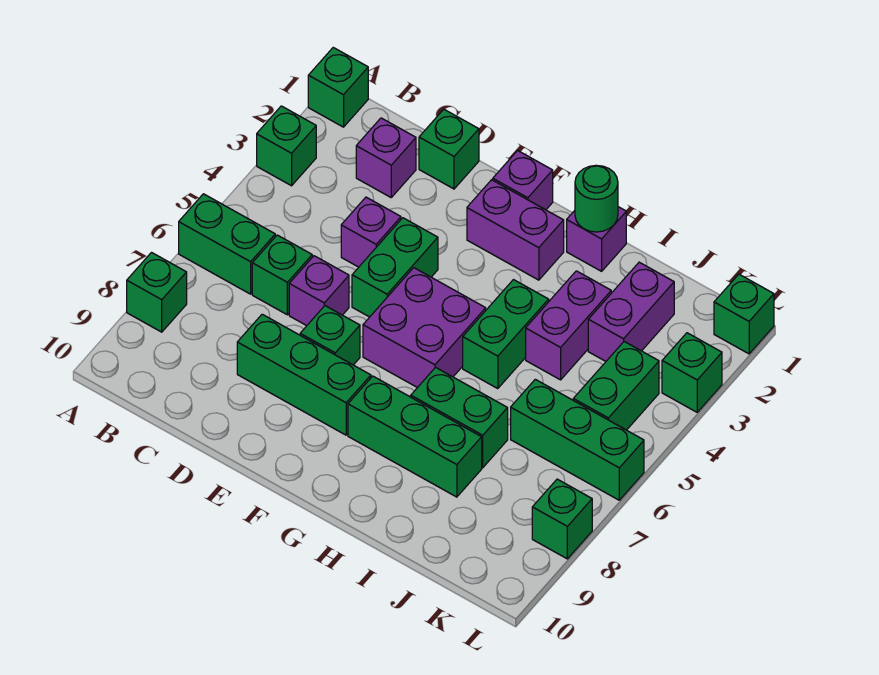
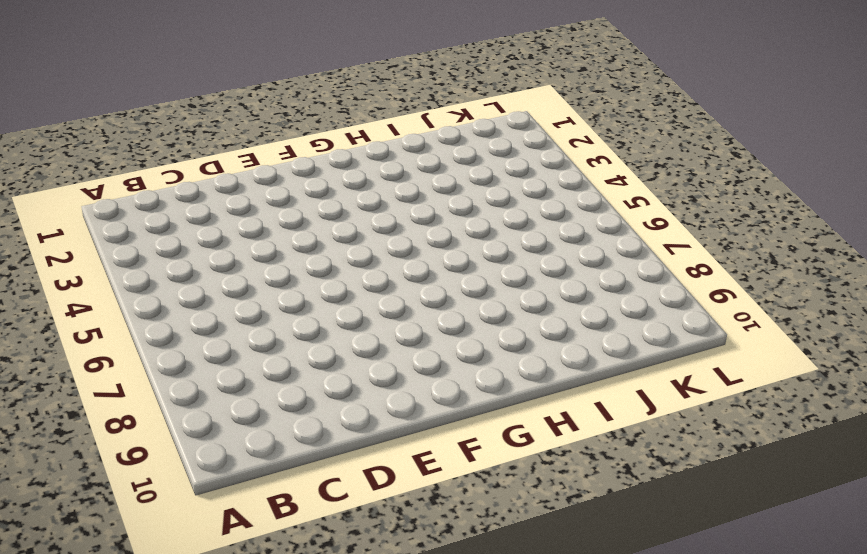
none -> green 1x1 brick [308,48,368,127]
none -> green 1x1 brick [257,106,316,186]
none -> green 1x2 brick [179,194,275,294]

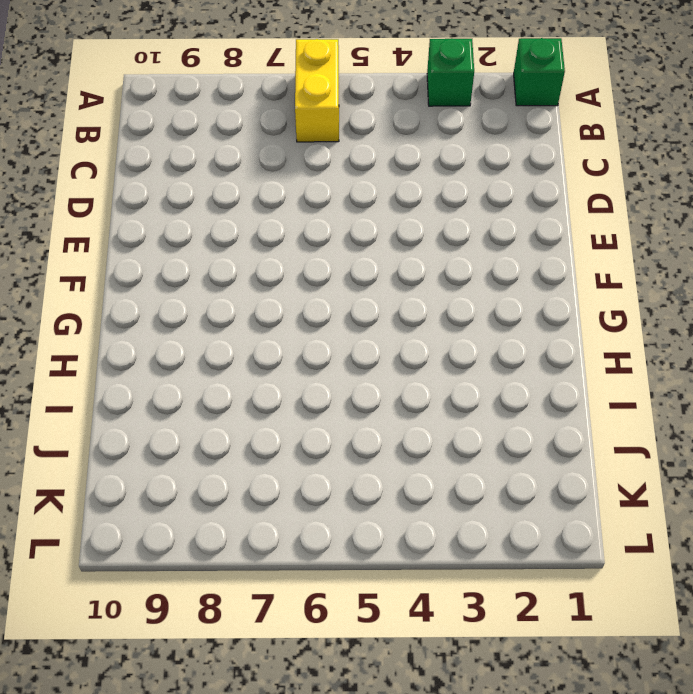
yellow 1x2 brick [295,39,339,142] -> green 1x2 brick [179,194,275,294]
none -> green 1x1 brick [127,253,187,332]
none -> purple 1x1 brick [356,118,416,197]
none -> green 1x1 brick [252,235,312,315]

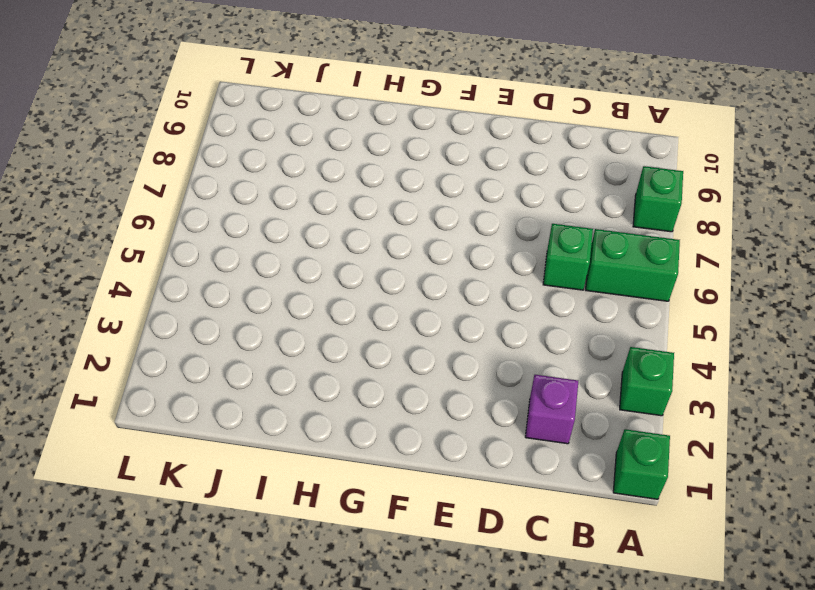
none -> green 1x1 brick [419,109,479,189]
none -> purple 1x1 brick [341,197,401,267]
none -> purple 1x1 brick [289,256,349,326]

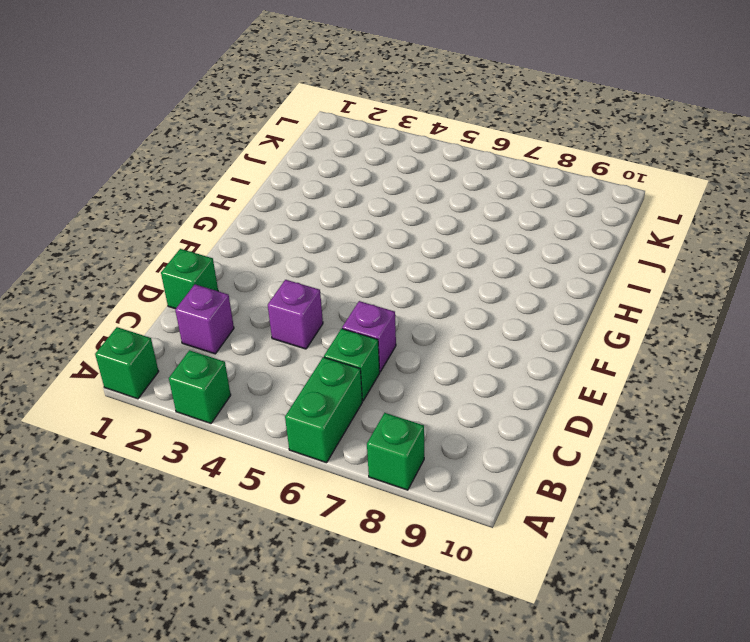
none -> green 1x3 brick [237,314,371,435]
none -> green 1x2 brick [352,218,438,317]
none -> green 1x1 brick [300,306,360,365]

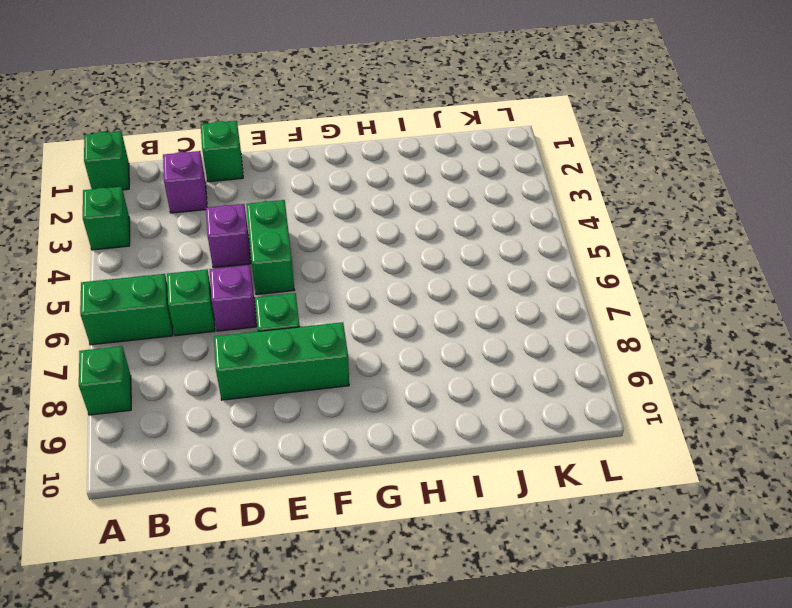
none -> purple 1x1 brick [493,151,553,210]
none -> purple 1x2 brick [467,180,564,280]
none -> purple 2x2 brick [363,268,486,388]

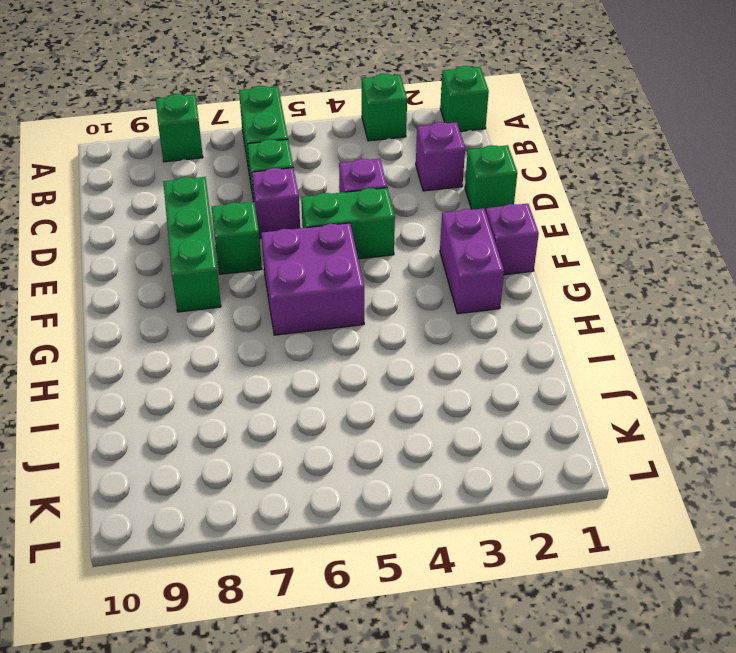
none -> green 1x3 brick [348,376,482,497]
none -> purple 1x1 brick [567,207,626,271]
none -> green 1x2 brick [463,280,549,389]

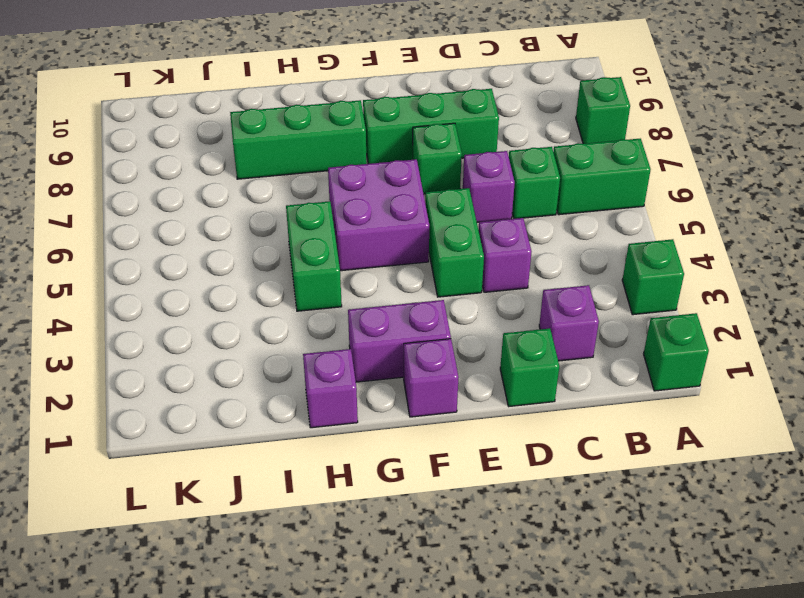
none -> green 1x2 brick [411,367,508,468]
none -> purple 1x2 brick [526,271,611,380]
none -> purple 1x2 brick [588,262,674,361]

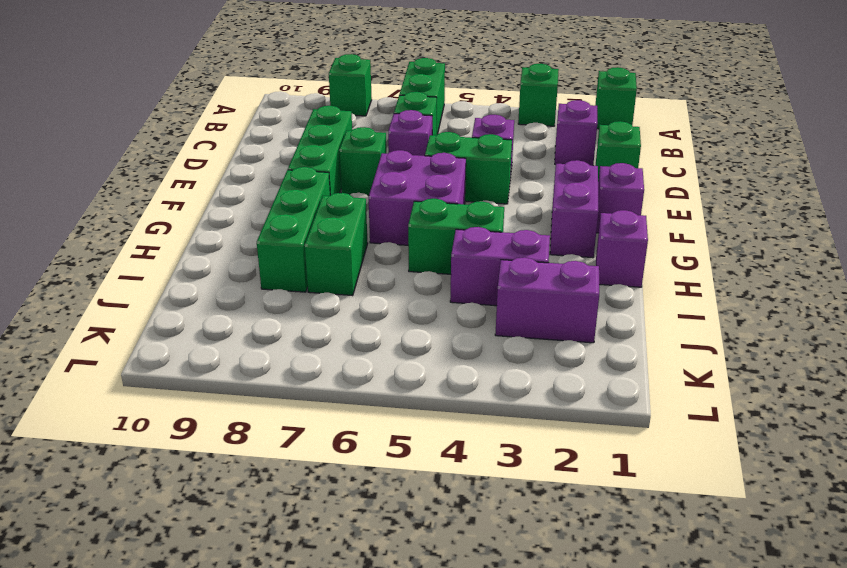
none -> green 1x3 brick [511,379,644,500]
none -> green 1x2 brick [573,342,659,430]
none -> green 1x1 brick [714,274,774,354]

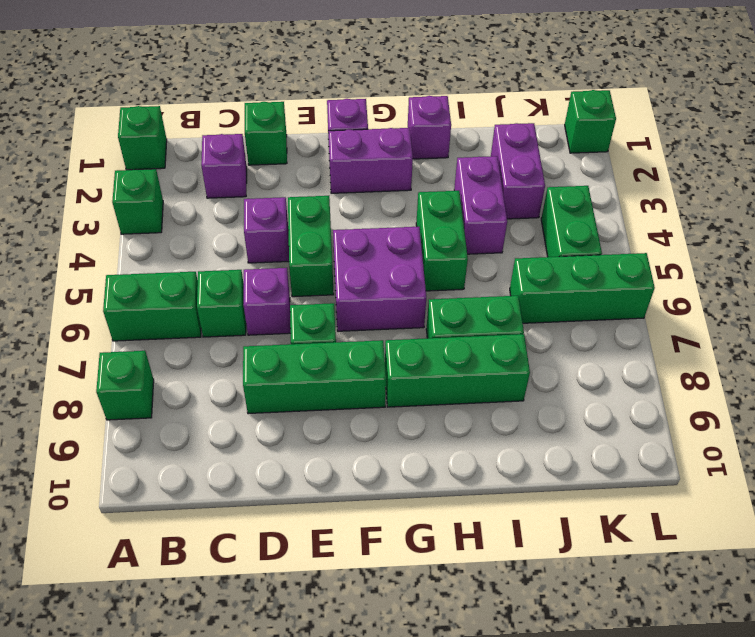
none -> green 1x1 brick [662,333,722,412]
none -> green 1x1 brick [532,479,592,559]
none -> green 1x1 round brick [575,165,618,232]

